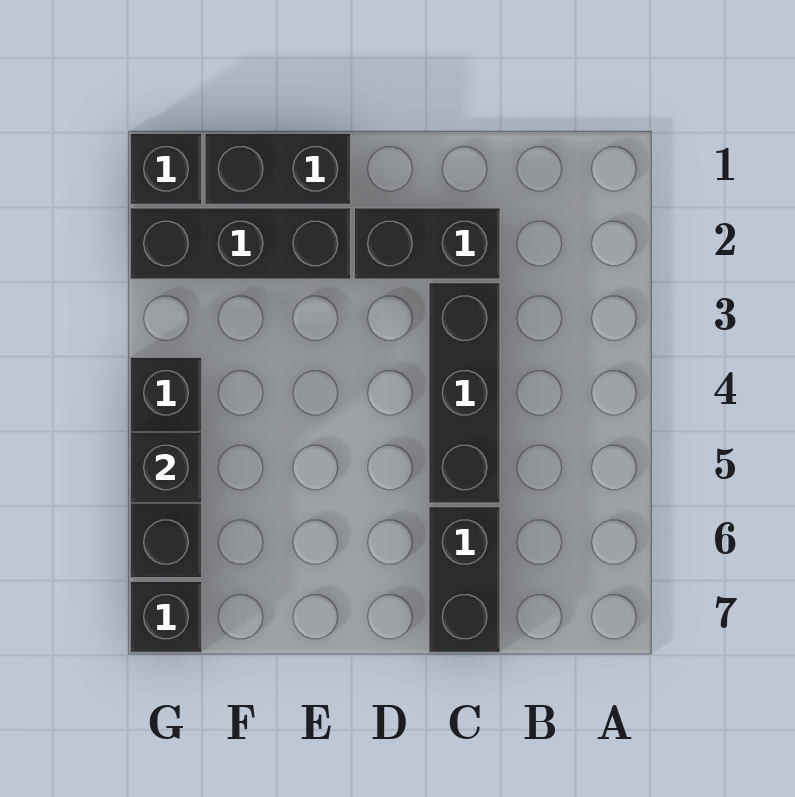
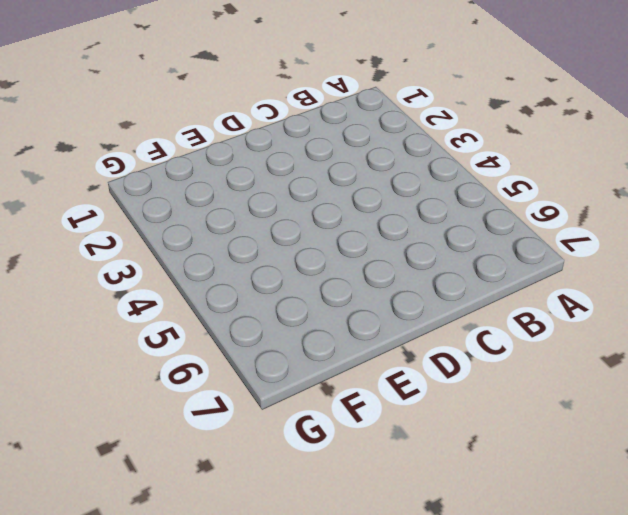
none -> black 1x2 brick [354,208,500,279]
none -> black 1x3 brick [429,283,500,503]

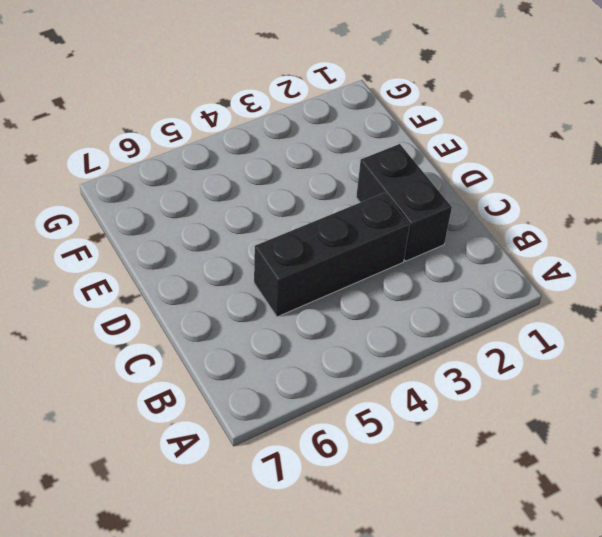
none -> black 1x2 brick [429,507,500,652]
none -> black 1x2 brick [205,133,351,204]

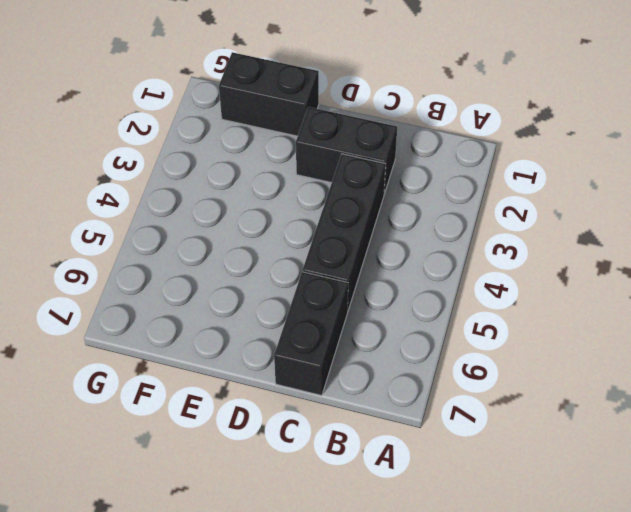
none -> black 1x3 brick [130,208,351,279]
none -> black 1x1 brick [130,133,202,204]

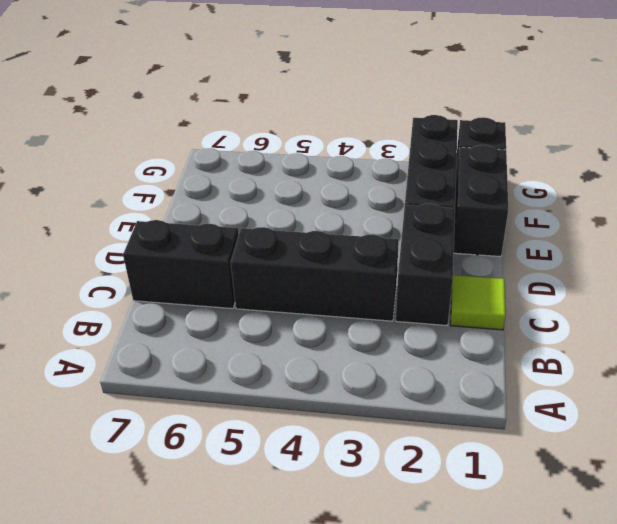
lime 1x1 tile [450,275,506,330] -> none
none -> black 1x3 brick [130,357,202,578]
none -> black 1x1 brick [130,581,202,652]

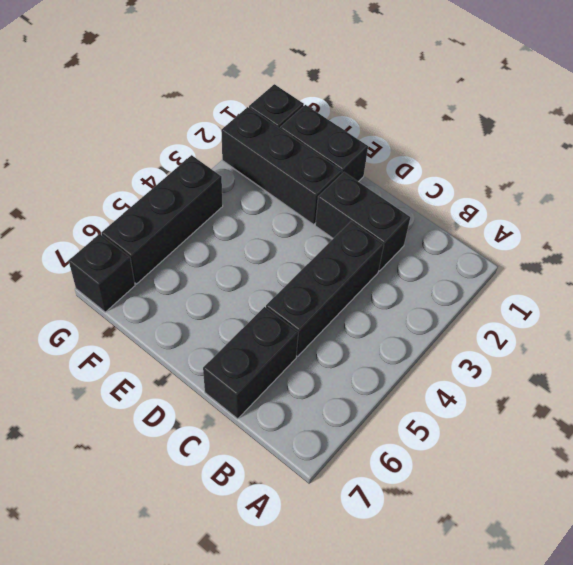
none -> black 1x1 brick [130,432,202,503]

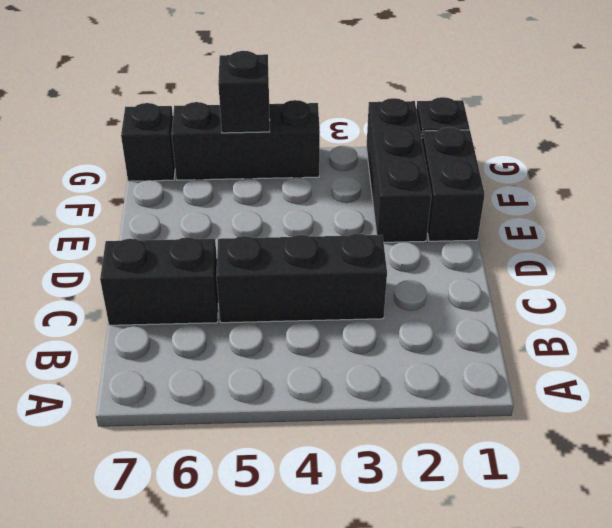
none -> black 1x2 brick [354,208,500,279]

